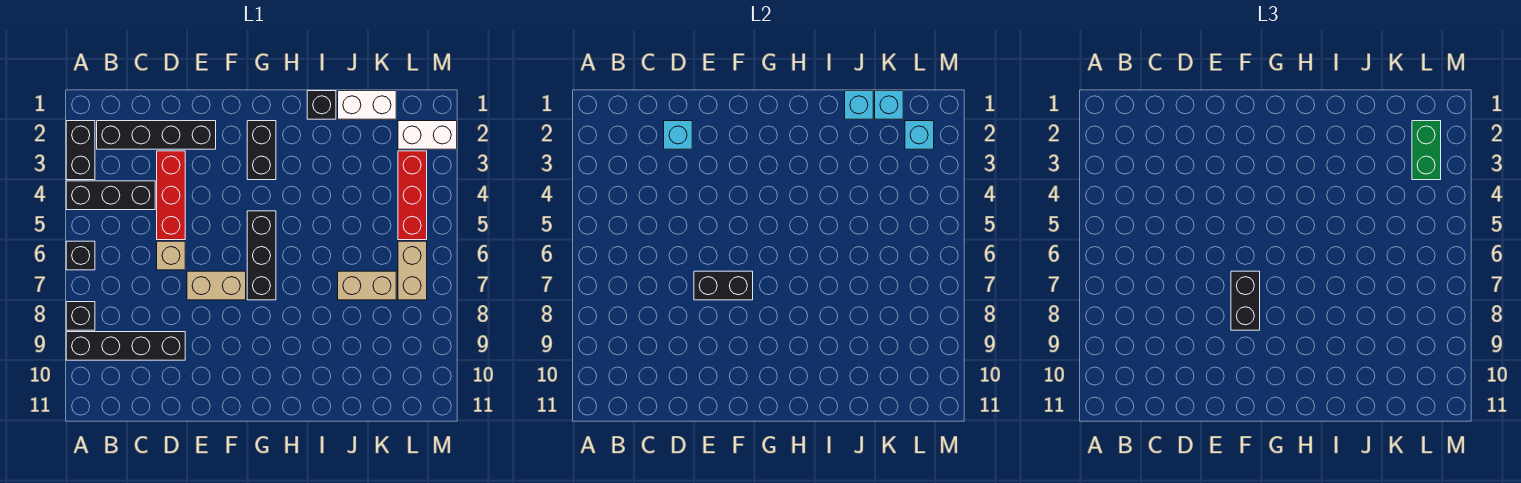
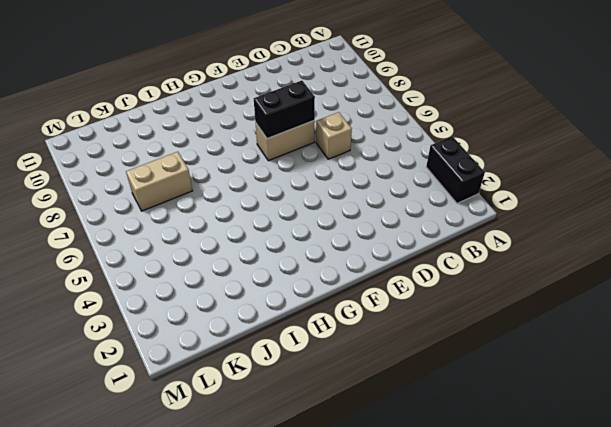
none -> black 1x3 brick [66,181,155,210]
none -> black 1x1 brick [66,241,95,270]
none -> black 1x1 brick [66,302,95,330]

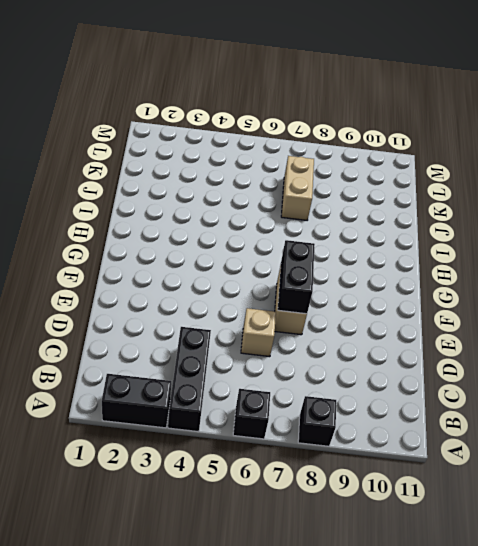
none -> black 1x4 brick [66,332,185,360]
none -> black 1x4 brick [97,121,216,149]
none -> red 1x3 brick [157,151,185,240]

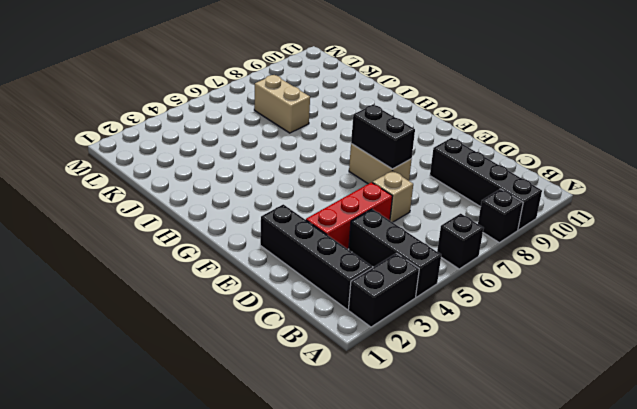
none -> black 1x2 brick [247,121,276,180]
none -> black 1x3 brick [247,211,276,300]
none -> black 1x1 brick [307,91,336,119]

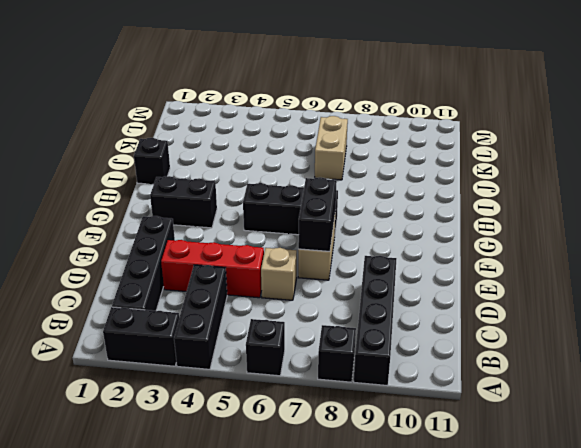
none -> white 1x2 brick [338,91,396,119]
none -> white 1x2 brick [398,121,457,149]
none -> red 1x3 brick [398,151,427,240]

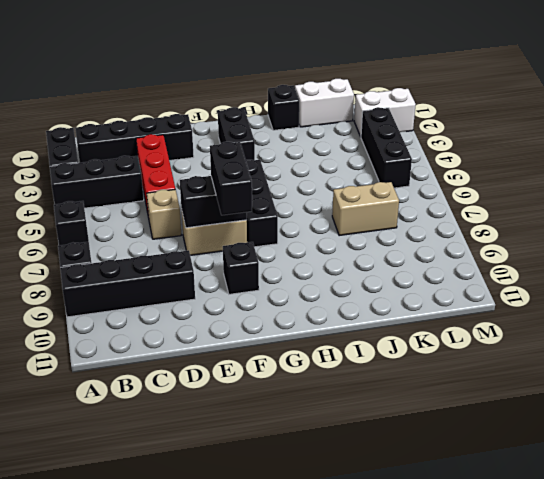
black 1x1 brick [223,242,259,294] -> none
black 1x3 brick [361,107,412,188] -> red 1x3 brick [398,151,427,240]
none -> tan 1x2 brick [398,241,427,300]
none -> cyan 1x1 brick [664,121,692,149]
none -> cyan 1x1 brick [845,91,873,119]

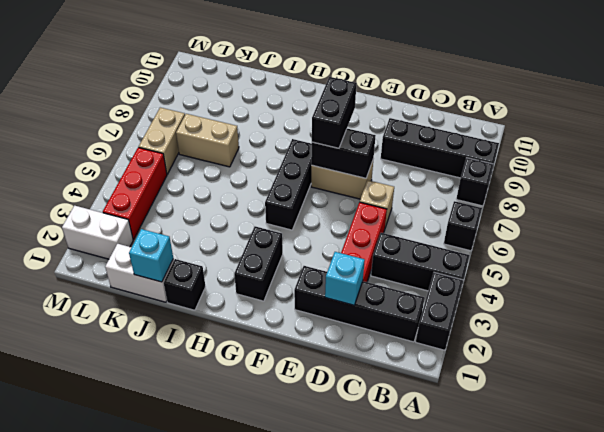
none -> cyan 1x1 brick [875,91,903,119]
none -> cyan 1x1 brick [905,121,934,149]
none -> green 1x2 brick [1412,121,1441,180]

